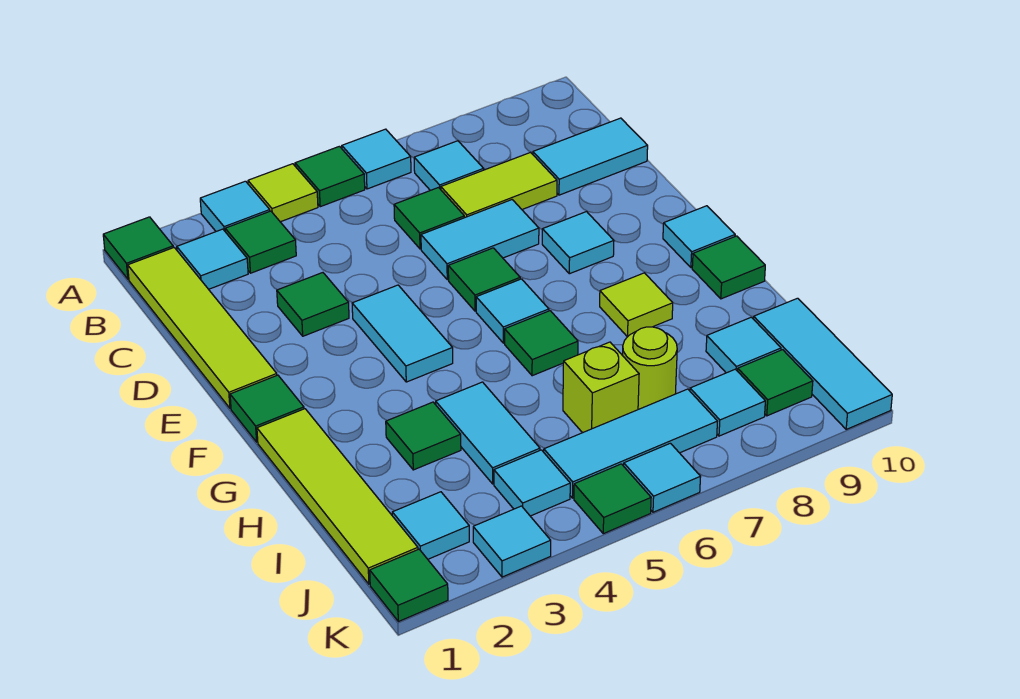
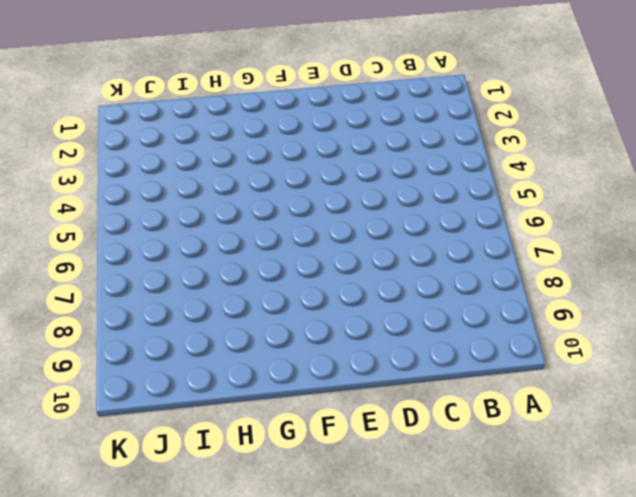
none -> green 1x1 tile [103,217,173,279]
none -> cyan 1x1 tile [200,181,270,231]
none -> lime 1x1 tile [248,164,318,222]
none -> green 1x1 tile [295,146,365,207]

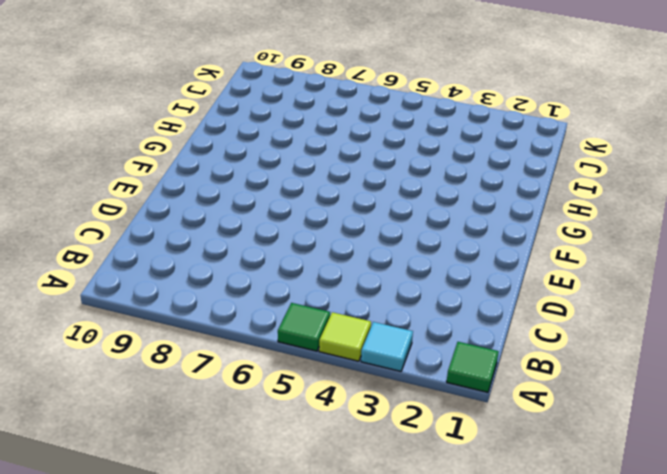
none -> cyan 1x1 tile [342,129,411,189]
none -> lime 1x4 tile [128,248,277,408]
none -> cyan 1x1 tile [177,229,248,289]
none -> green 1x1 tile [225,211,296,273]

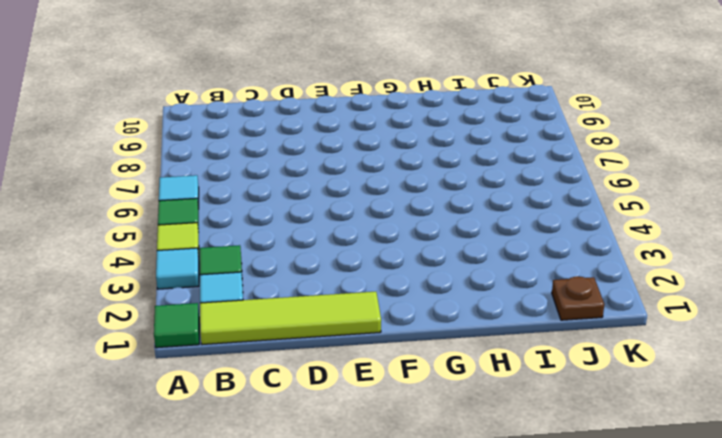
brown 1x1 plate [552,276,604,320] -> lime 1x4 tile [257,409,418,584]
none -> cyan 1x1 tile [414,141,484,190]
none -> green 1x1 tile [394,188,464,249]
none -> lime 1x2 tile [441,152,557,218]
none -> cyan 1x2 tile [533,118,648,195]

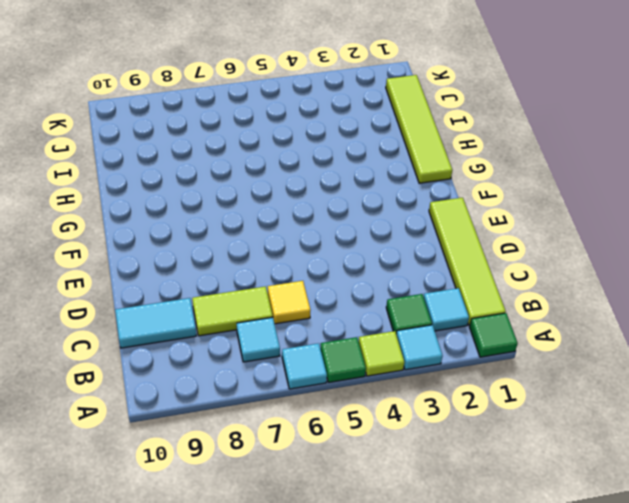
yellow 1x1 tile [268,281,311,324] -> green 1x1 tile [394,188,464,249]
none -> green 1x1 tile [277,273,349,336]
none -> cyan 1x2 tile [421,200,539,280]
none -> cyan 1x2 tile [352,285,453,382]
none -> green 1x1 tile [448,248,520,311]

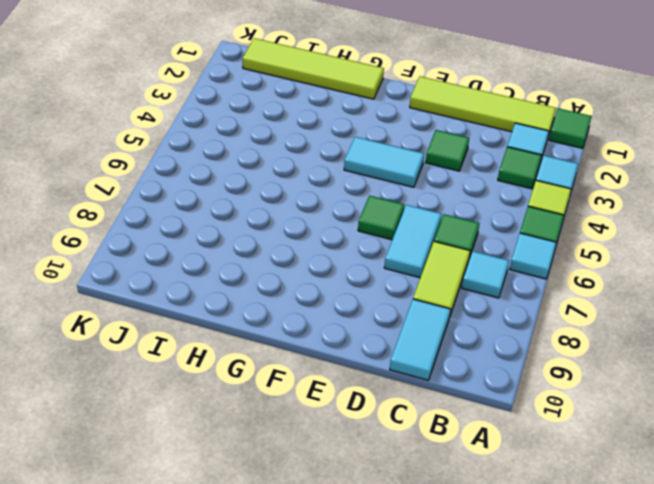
none -> cyan 1x1 tile [542,212,614,274]
none -> green 1x1 tile [230,375,304,442]
none -> cyan 1x1 tile [476,279,549,343]
none -> cyan 1x1 tile [663,206,735,268]

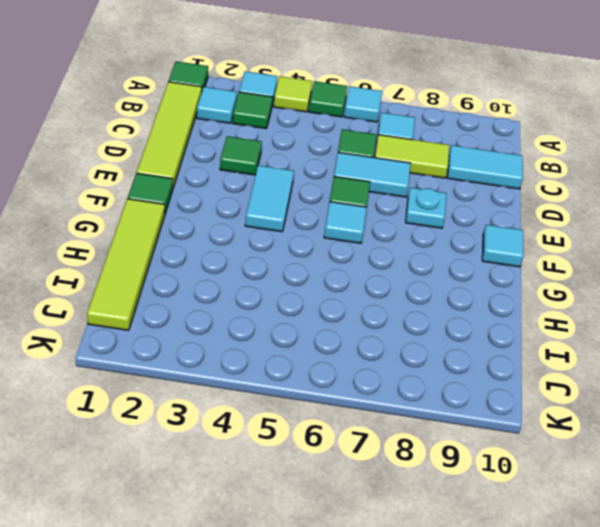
cyan 1x1 plate [406,188,446,228] -> cyan 1x1 tile [542,212,614,274]
none -> green 1x1 tile [505,311,578,376]
none -> lime 1x1 tile [600,273,673,337]
none -> green 1x1 tile [692,236,765,299]
none -> green 1x1 tile [386,402,461,470]

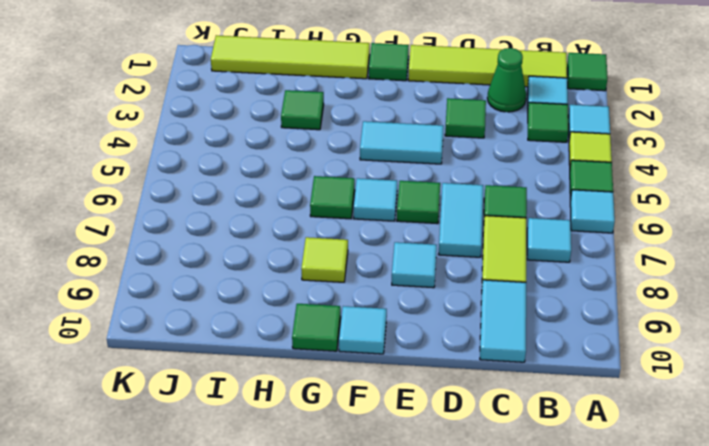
green 1x1 cone [487,48,526,112] -> none
none -> cyan 1x2 tile [436,382,540,484]
none -> lime 1x1 brick [563,342,639,433]
none -> lime 1x1 round brick [623,327,677,409]
none -> cyan 1x1 tile [706,317,781,373]

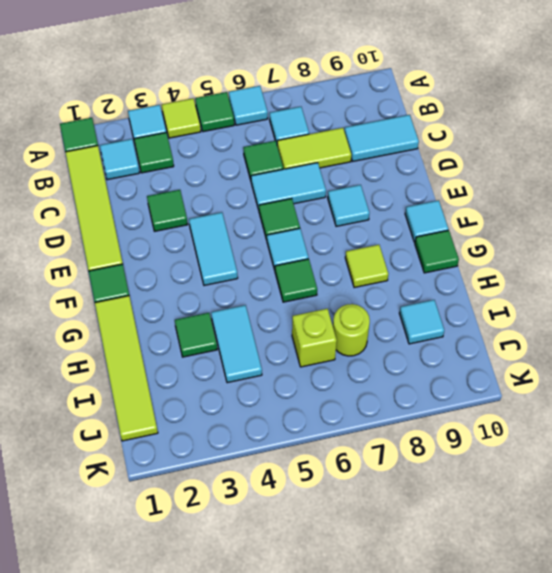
none -> cyan 1x3 tile [754,298,892,429]
none -> cyan 1x1 tile [392,492,469,559]
none -> cyan 1x1 tile [494,450,570,516]
none -> cyan 1x3 tile [544,389,718,498]

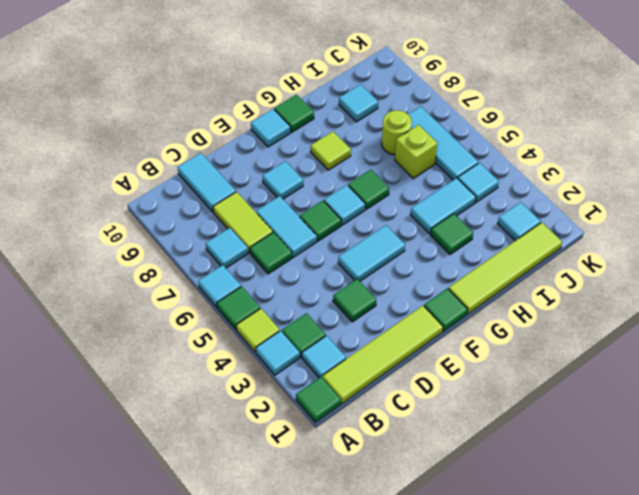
none -> cyan 1x3 tile [754,298,892,429]
none -> cyan 1x1 tile [690,369,765,436]
none -> green 1x1 tile [738,350,813,416]
none -> green 1x1 tile [370,549,448,622]

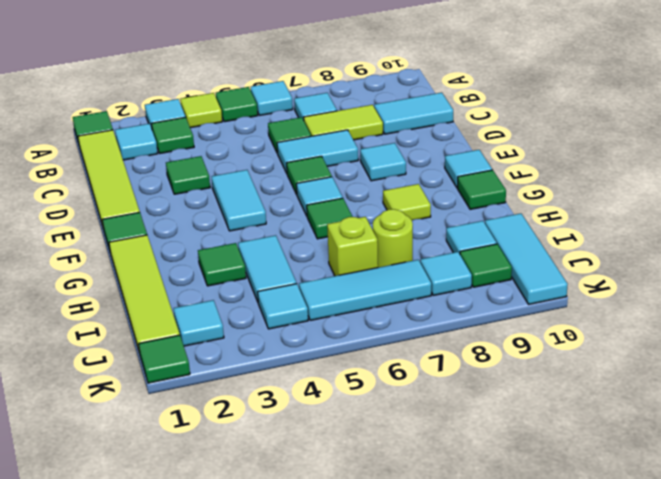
none -> cyan 1x1 tile [473,506,551,577]
none -> green 1x1 tile [574,464,651,534]
none -> cyan 1x1 tile [624,443,701,512]

